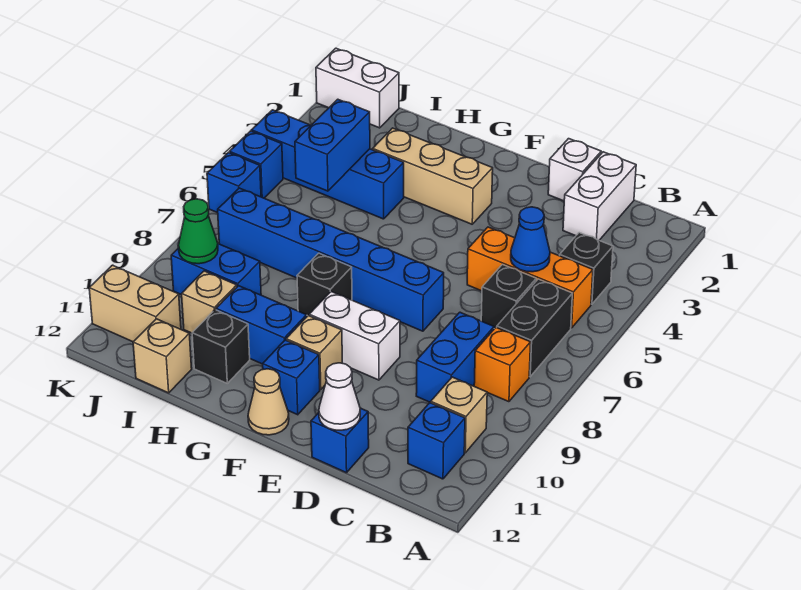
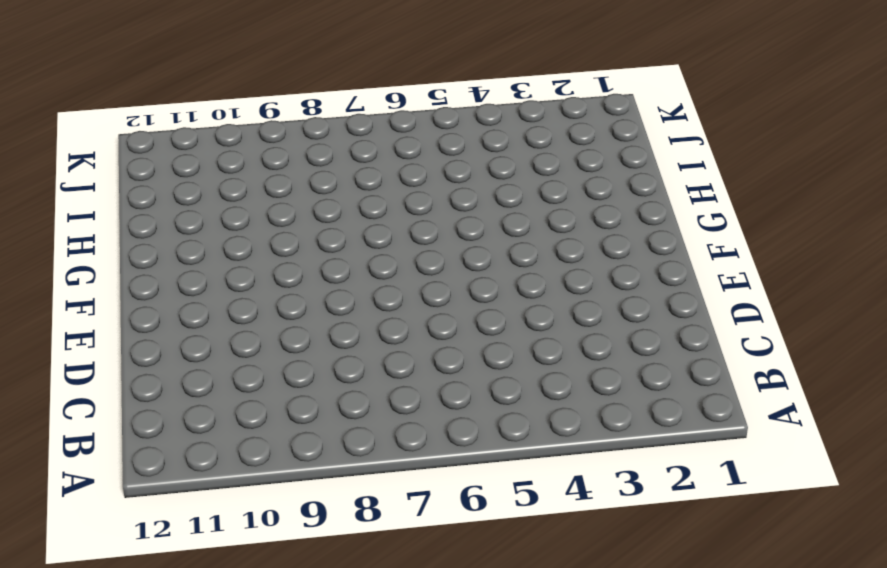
none -> black 1x1 brick [560,233,613,304]
none -> orange 1x3 brick [467,227,593,328]
none -> black 1x2 brick [497,279,572,377]
none -> orange 1x1 brick [474,327,531,402]

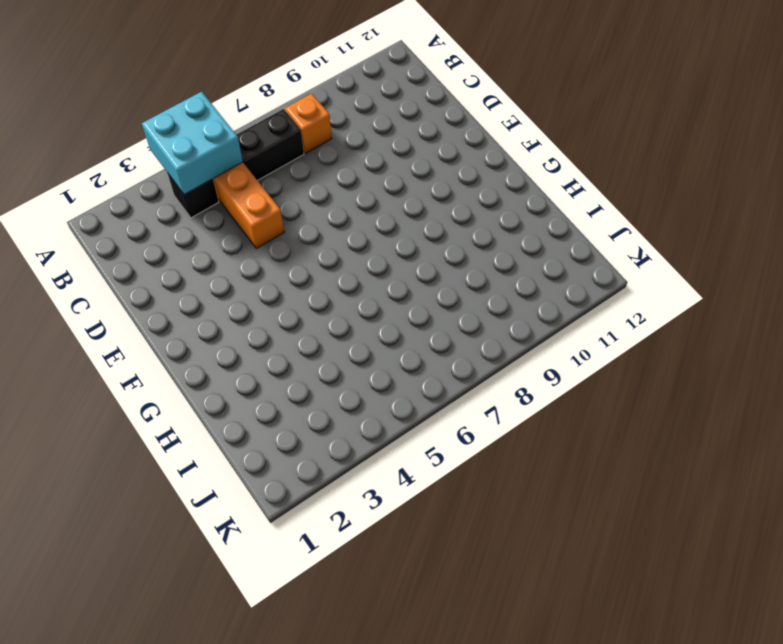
cyan 2x2 brick [142,92,243,195] -> none
none -> tan 1x1 brick [431,377,487,453]
none -> blue 1x1 brick [408,403,465,479]
none -> white 1x2 brick [563,152,636,240]
none -> black 1x1 brick [481,265,536,329]

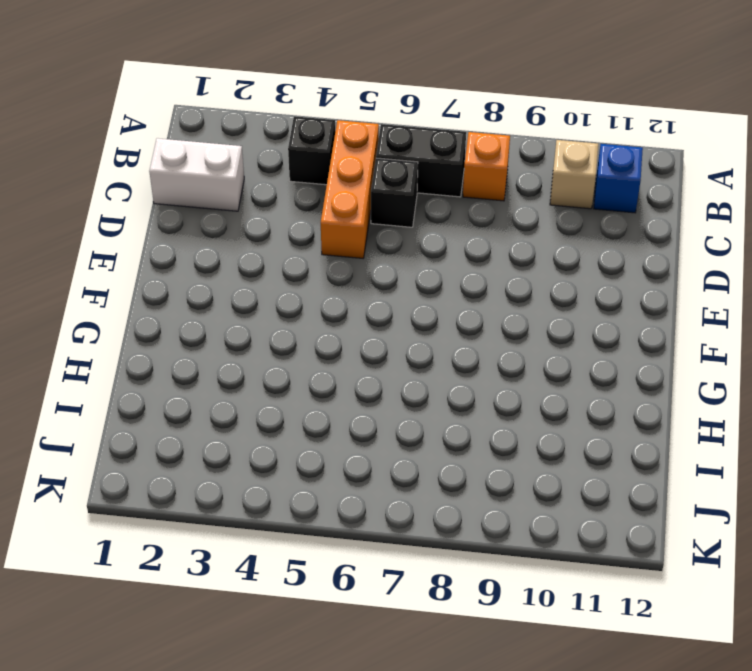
none -> blue 1x2 brick [416,312,494,403]
none -> white 1x1 brick [548,139,601,201]
none -> blue 1x1 brick [311,408,369,473]
none -> blue 1x6 brick [218,188,444,331]

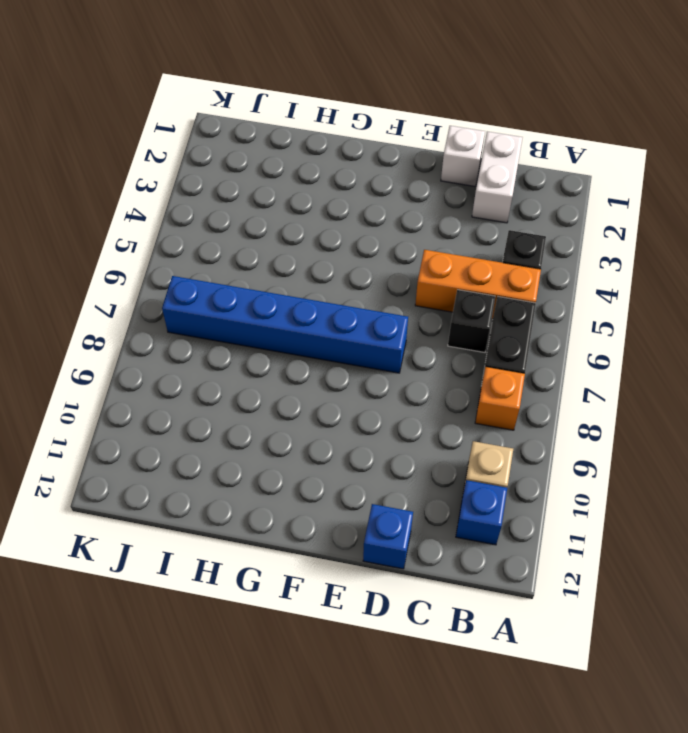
none -> blue 1x2 brick [416,312,494,403]
none -> white 1x2 brick [309,292,400,380]
none -> tan 1x3 brick [373,128,493,224]
none -> tan 1x1 brick [286,316,342,390]

